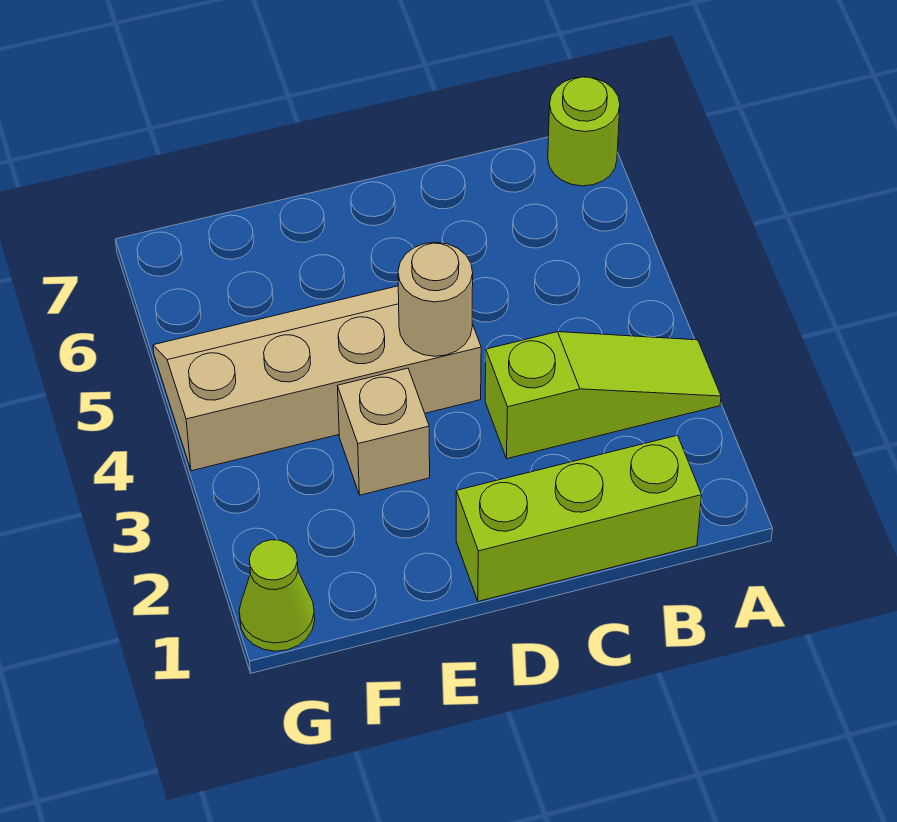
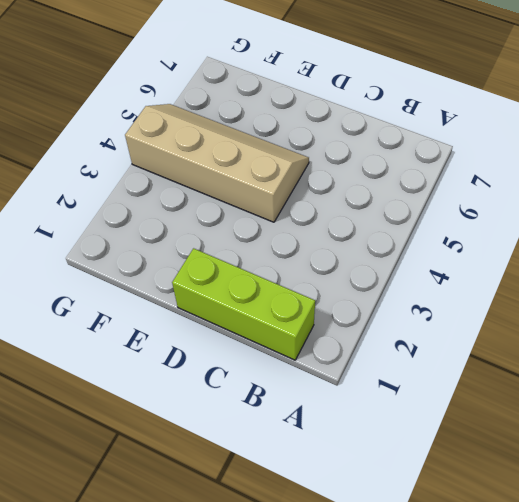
none -> lime 1x3 slope [485,332,721,459]
none -> lime 1x1 round brick [548,77,620,186]

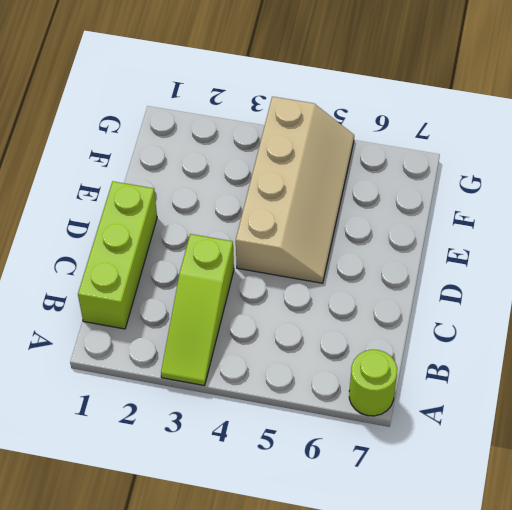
none -> tan 1x1 brick [337,368,430,495]
none -> lime 1x1 cone [239,540,315,651]

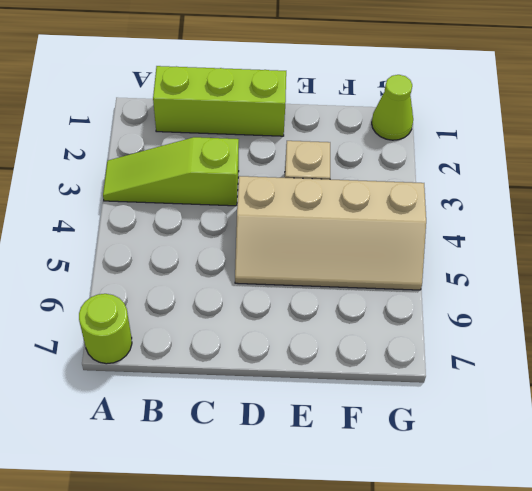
none -> tan 1x1 round brick [398,242,473,356]

